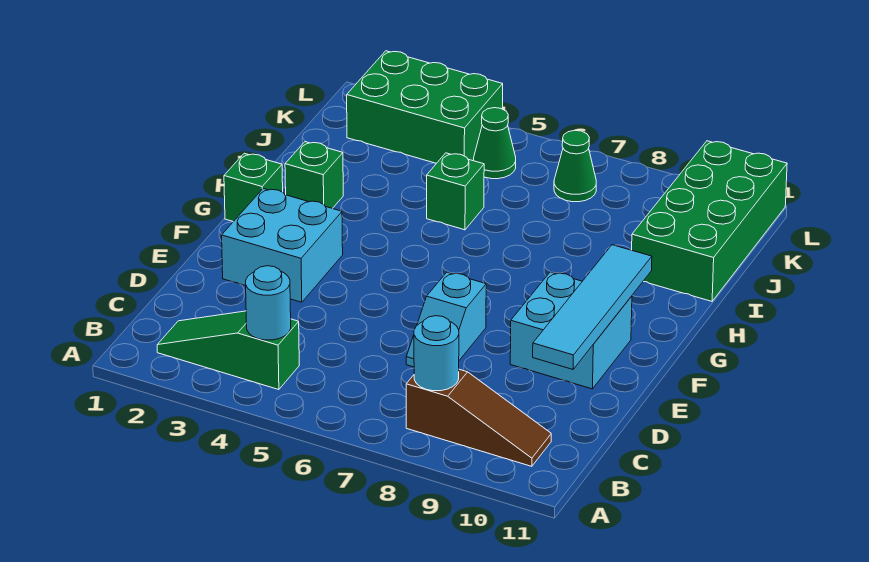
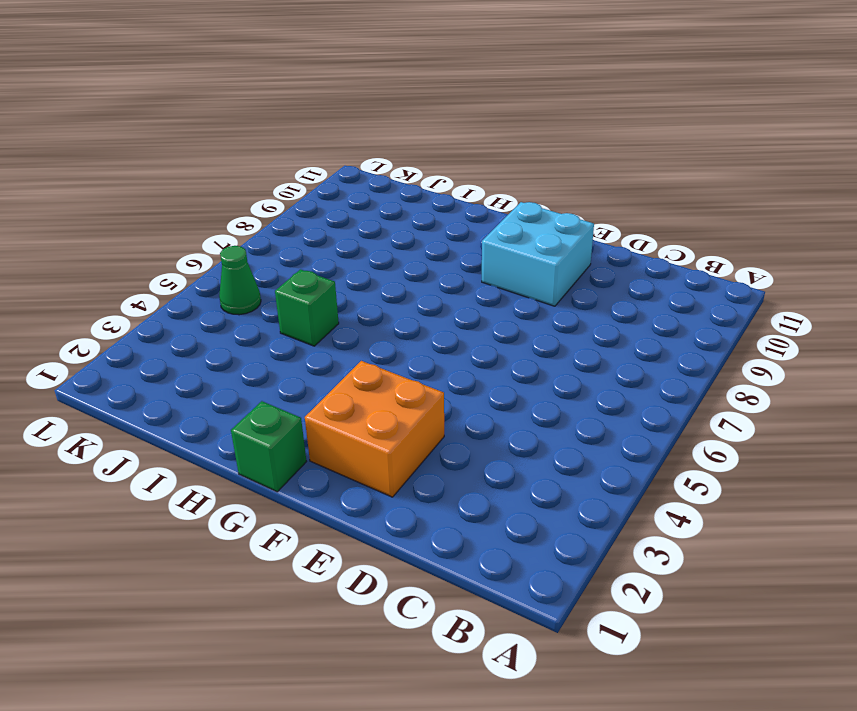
orange 2x2 brick [305,361,444,497] -> cyan 2x2 brick [222,188,343,302]
none -> green 1x3 slope [157,311,299,390]
none -> brown 1x3 slope [406,369,551,466]
none -> cyan 1x2 slope [406,272,486,367]

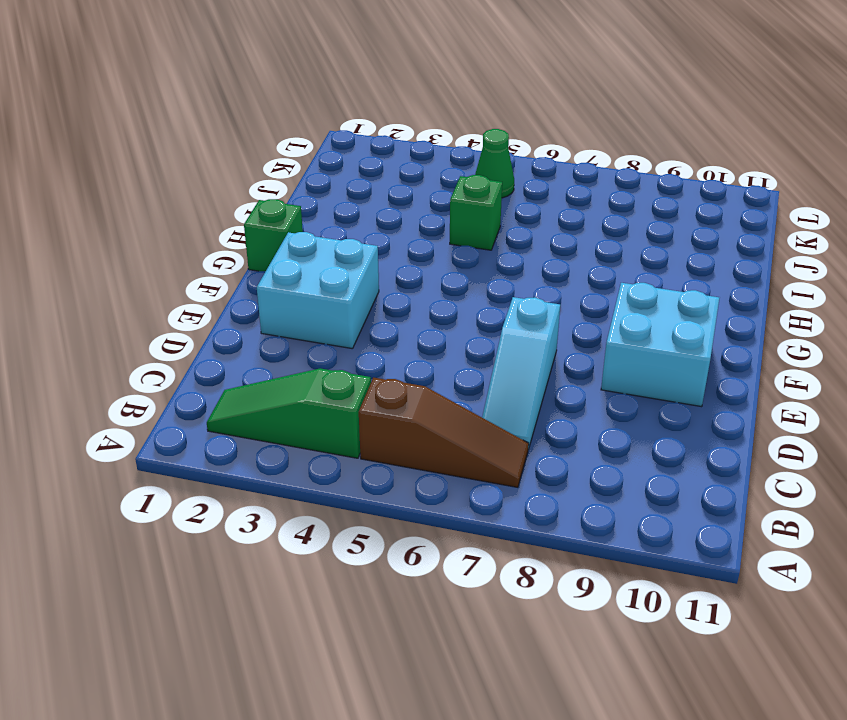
brown 1x3 slope [359,378,529,487] -> brown 1x3 slope moved to [406,369,551,466]
cyan 1x3 slope [482,297,560,450] -> cyan 1x2 slope [406,272,486,367]
none -> green 1x1 brick [285,142,343,209]
none -> green 2x4 brick [632,141,787,301]
none -> green 2x3 brick [347,51,503,163]

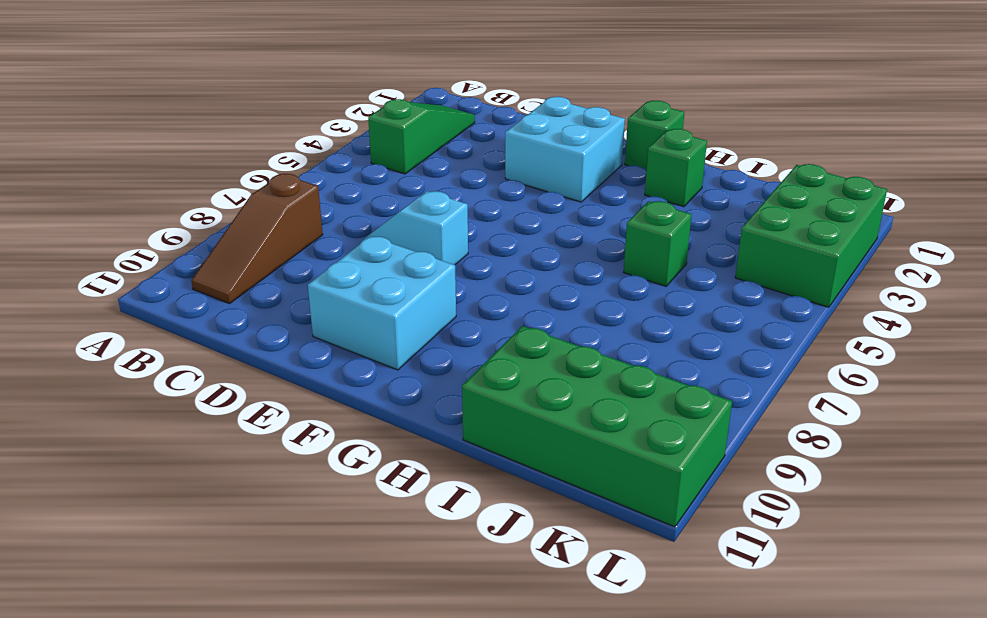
none -> green 1x1 cone [474,108,516,179]
none -> green 1x1 cone [554,130,596,202]
none -> cyan 1x1 round brick [246,266,291,340]

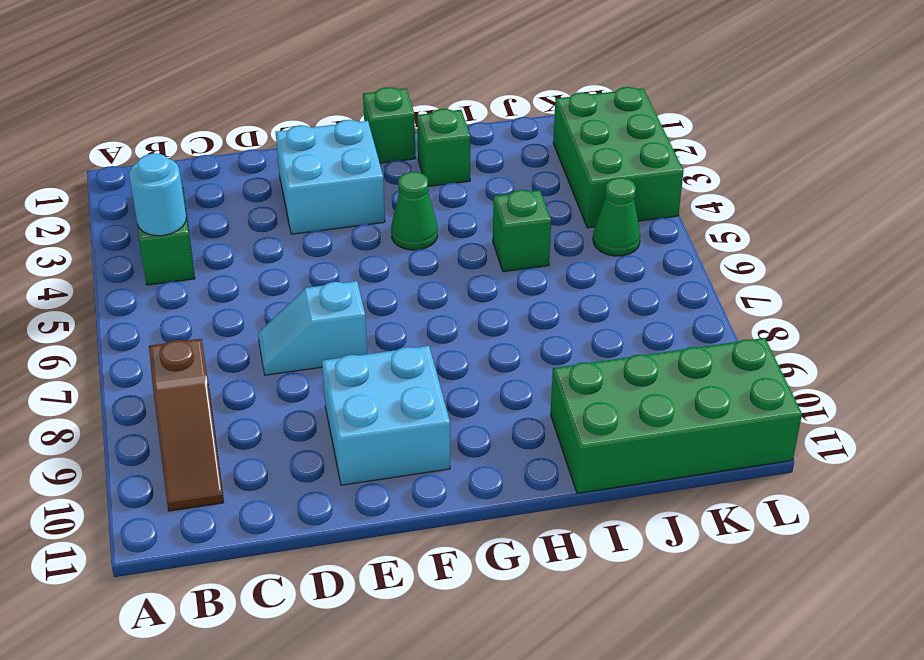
green 1x1 cone [391,172,438,250] -> green 1x1 cone moved to [554,130,596,202]
none -> cyan 1x1 round brick [414,316,459,391]
none -> cyan 1x4 tile [533,245,652,369]

